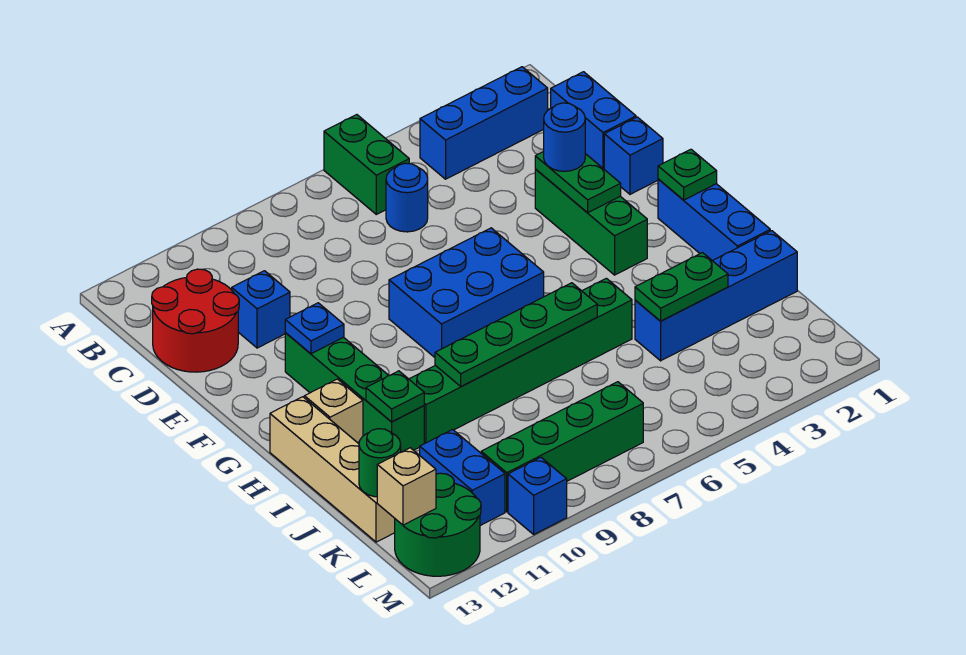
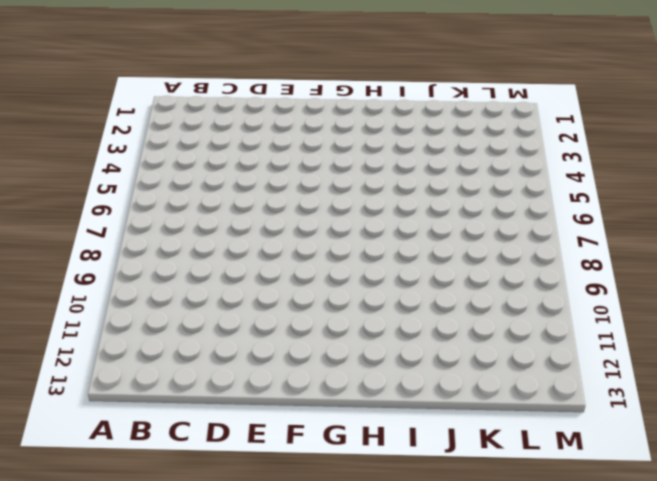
none -> green 1x2 brick [324,115,409,214]
none -> blue 1x3 brick [420,67,548,179]
none -> blue 1x2 brick [551,72,636,169]

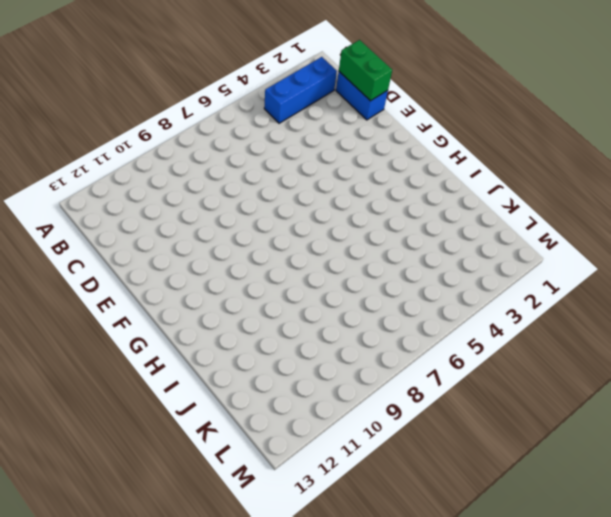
green 1x2 brick [339,40,392,101] -> green 1x2 brick moved to [324,115,409,214]
none -> blue 1x1 round brick [386,163,428,232]
none -> red 2x2 round brick [152,269,239,372]
none -> blue 1x1 brick [232,271,290,348]

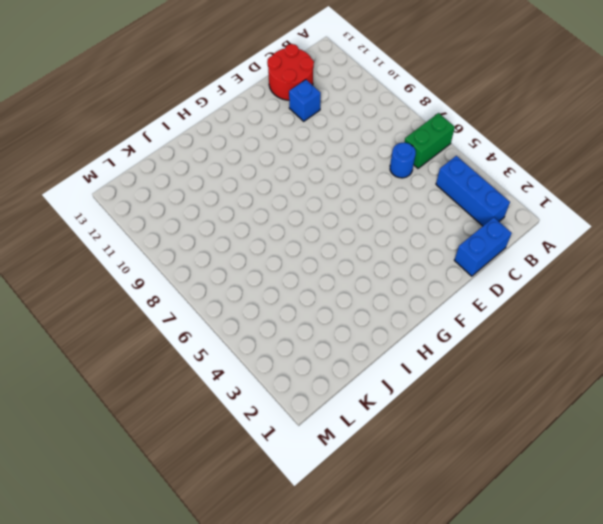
none -> blue 1x1 brick [604,117,663,194]
none -> green 1x3 brick [535,169,647,275]
none -> blue 2x3 brick [389,228,544,357]

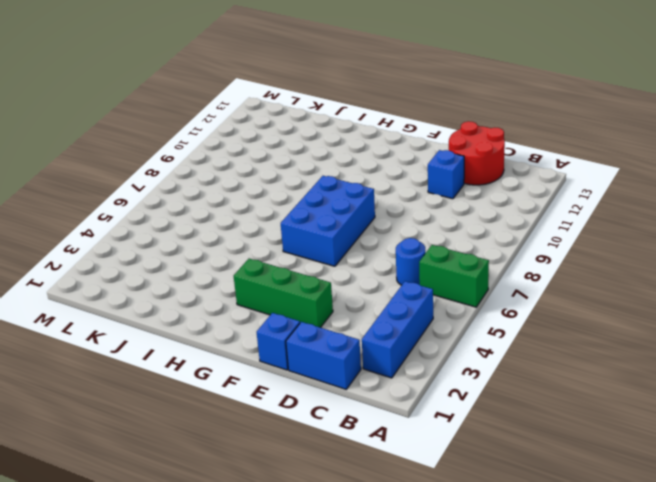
none -> green 1x4 brick [285,333,424,452]
none -> blue 1x3 brick [658,179,770,261]
none -> tan 1x1 brick [304,379,363,443]

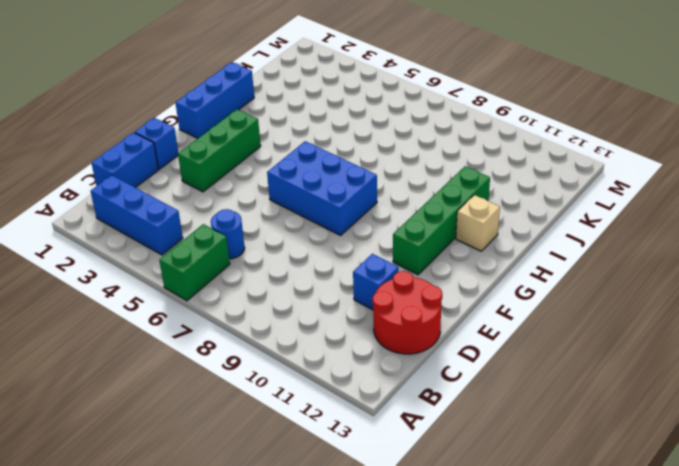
none -> tan 1x4 brick [270,397,395,542]
none -> green 1x6 brick [409,278,632,443]
none -> blue 1x4 brick [635,231,797,361]

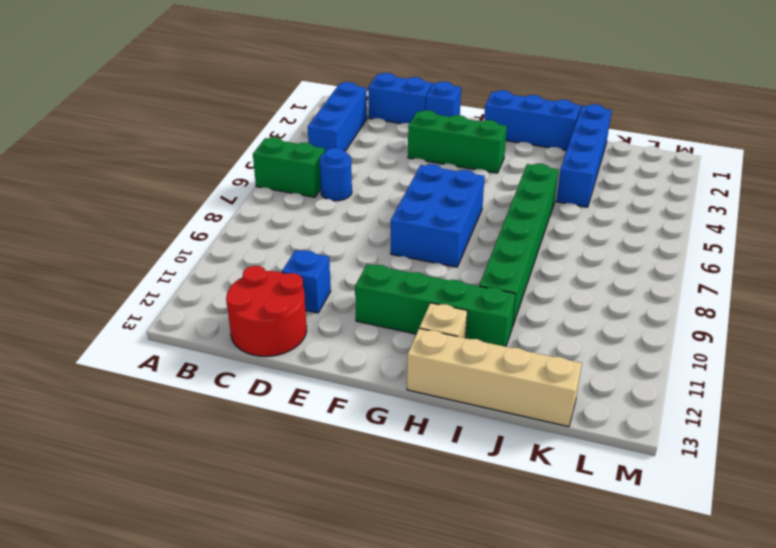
none -> blue 1x2 brick [420,430,505,526]
none -> green 1x4 brick [481,382,643,512]
none -> green 2x2 round brick [395,473,481,576]

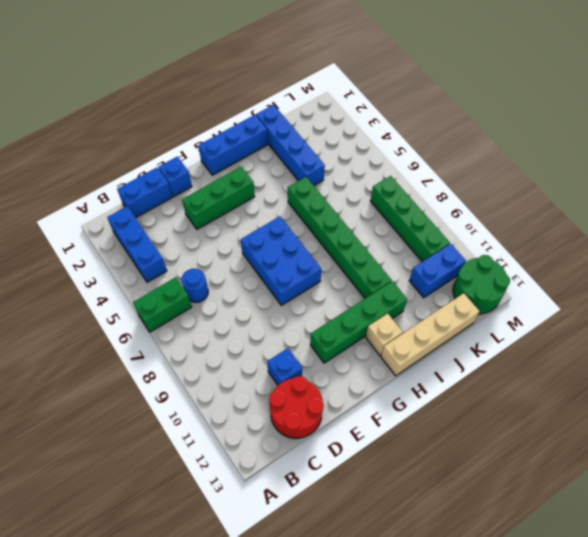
none -> blue 1x1 brick [508,457,567,534]
none -> green 1x2 plate [535,152,621,212]
none -> blue 1x1 plate [285,303,344,354]

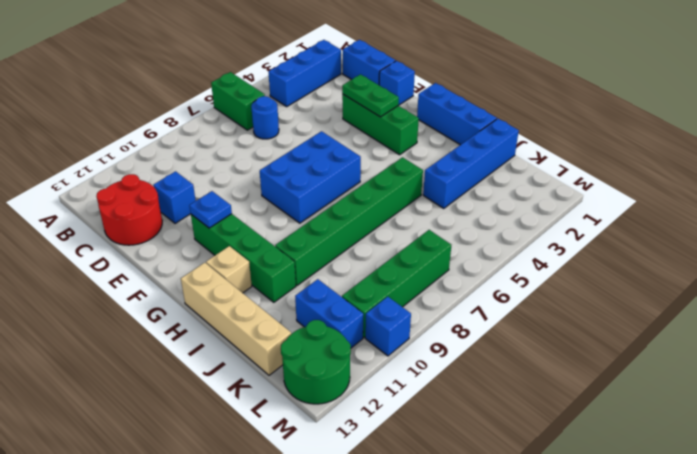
none -> green 1x1 plate [658,149,717,200]
none -> green 1x4 plate [435,283,597,387]
none -> green 1x1 plate [366,371,424,422]

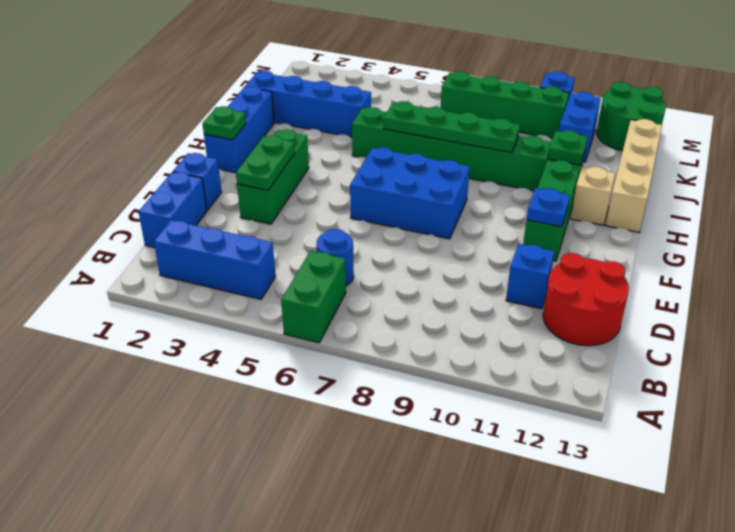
none -> green 1x2 plate [635,253,728,321]
none -> green 1x1 round brick [359,429,401,497]
none -> tan 1x1 brick [377,448,436,525]

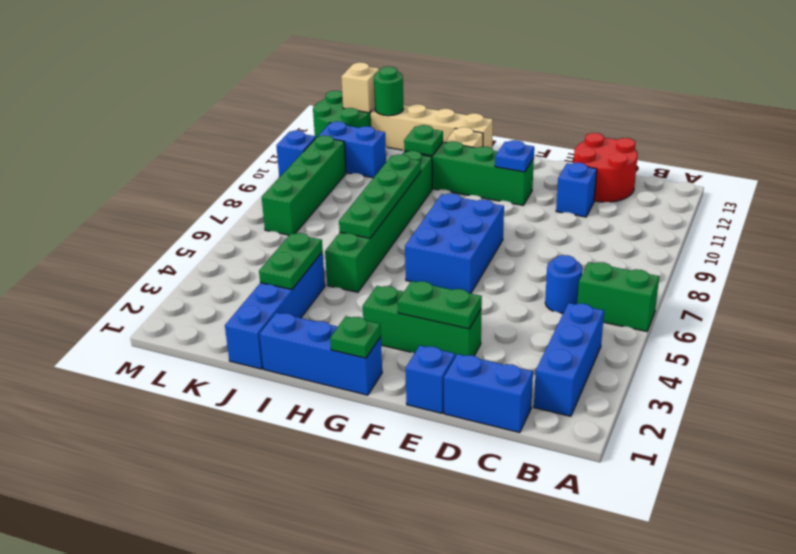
none -> blue 1x1 round brick [544,103,585,171]

